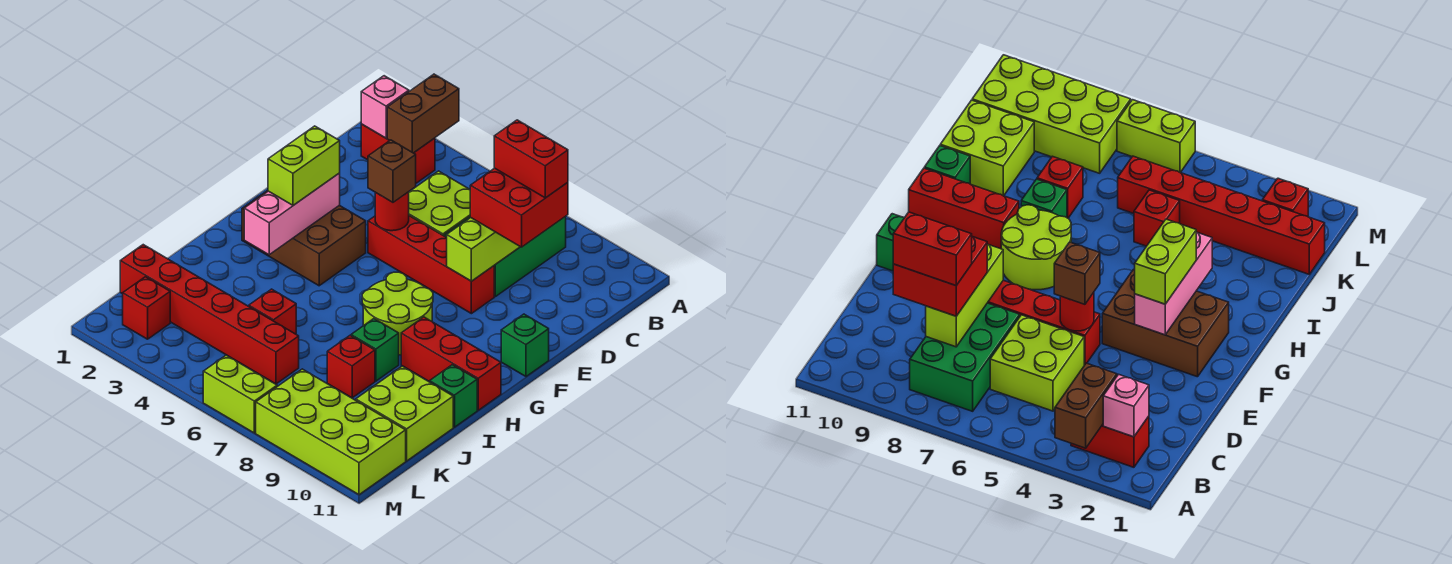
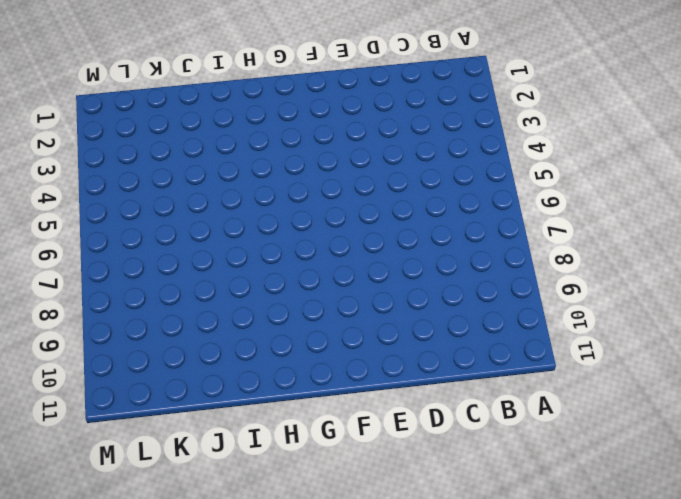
none -> red 1x2 brick [361,124,435,183]
none -> green 2x3 brick [444,216,566,297]
none -> lime 2x2 brick [409,171,470,236]

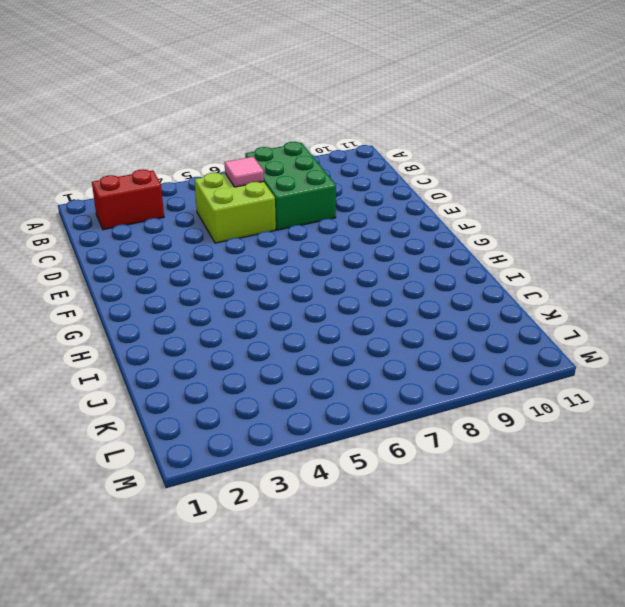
pink 1x1 tile [225,157,264,187] -> none
none -> red 1x4 brick [368,216,494,314]
none -> brown 2x3 brick [242,190,366,286]
none -> green 1x1 brick [501,314,549,377]

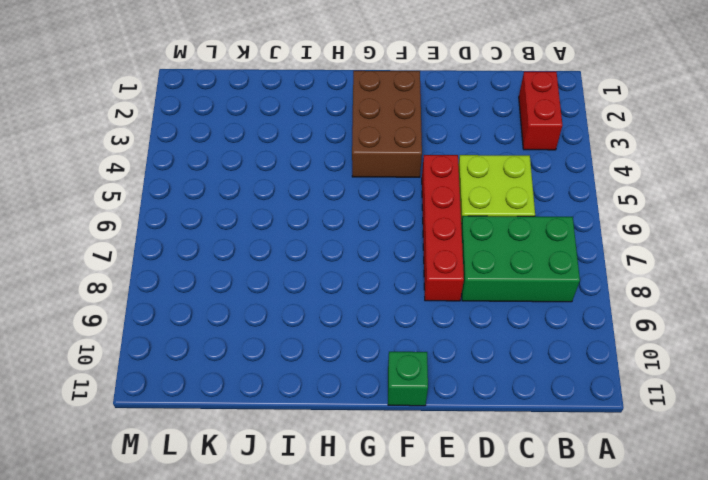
none -> lime 2x2 round brick [362,272,433,355]
none -> red 1x3 brick [401,317,501,410]
none -> green 1x1 brick [351,319,399,381]

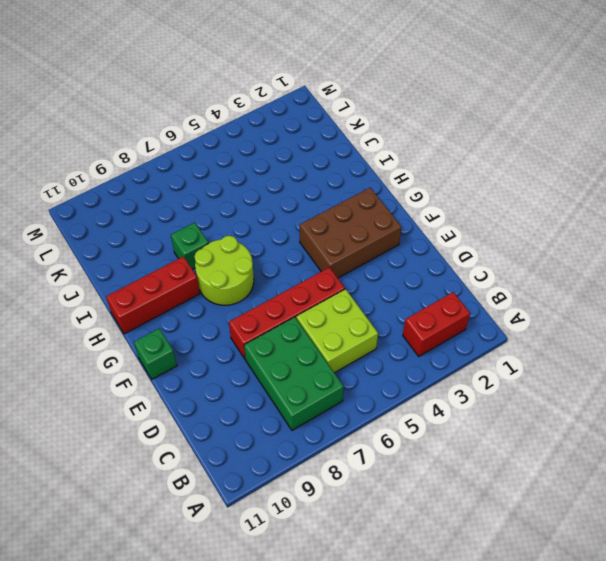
none -> green 1x1 brick [430,365,477,427]
none -> red 1x1 brick [249,289,296,334]
none -> red 1x1 brick [327,336,375,398]

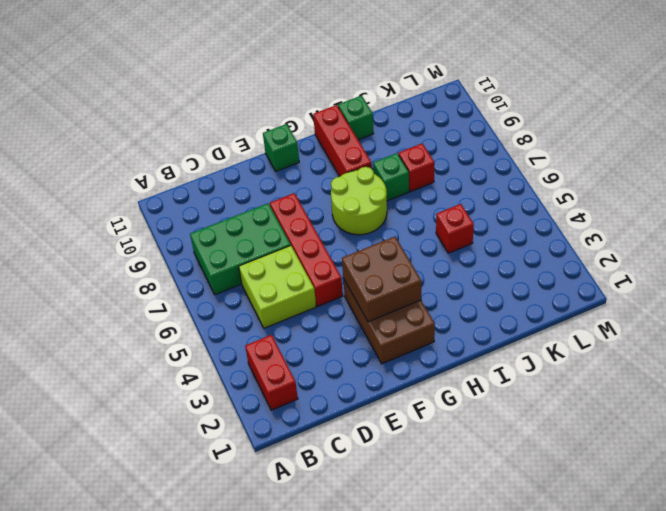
brown 2x2 brick [342,237,421,322] -> pink 1x3 brick [244,173,340,255]
none -> lime 2x2 brick [356,366,453,461]
none -> red 1x6 brick [120,245,299,384]
none -> red 1x1 brick [123,277,170,339]

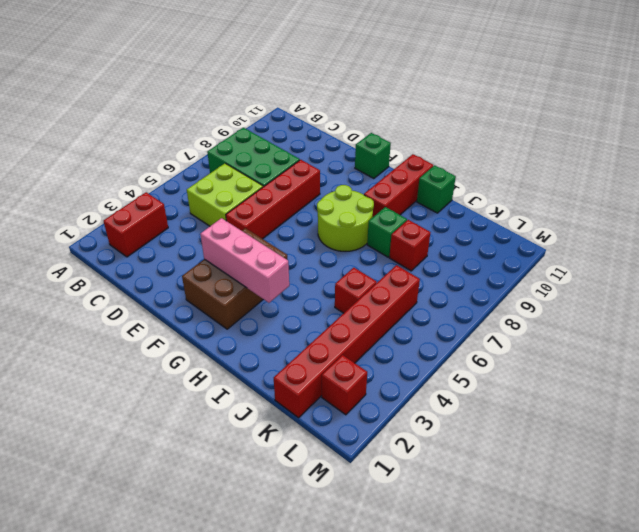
none -> lime 2x2 brick [356,366,453,461]
none -> lime 2x4 brick [256,369,406,495]
none -> lime 1x2 brick [203,355,277,433]

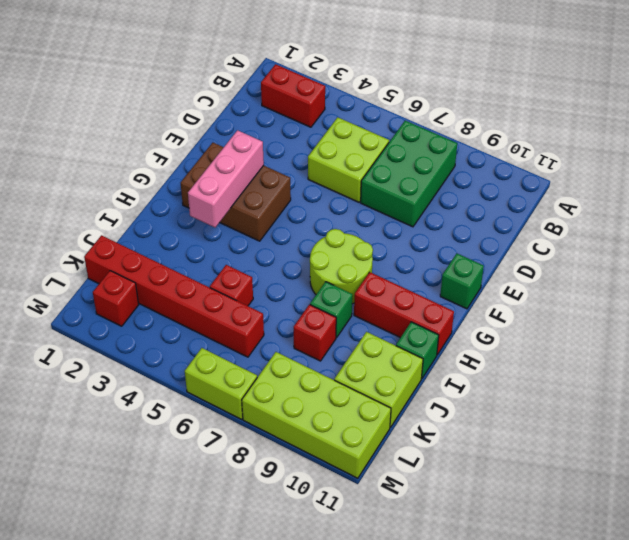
none -> red 1x4 brick [368,216,494,314]
none -> brown 1x2 brick [387,74,459,153]
none -> pink 1x1 brick [361,76,409,138]

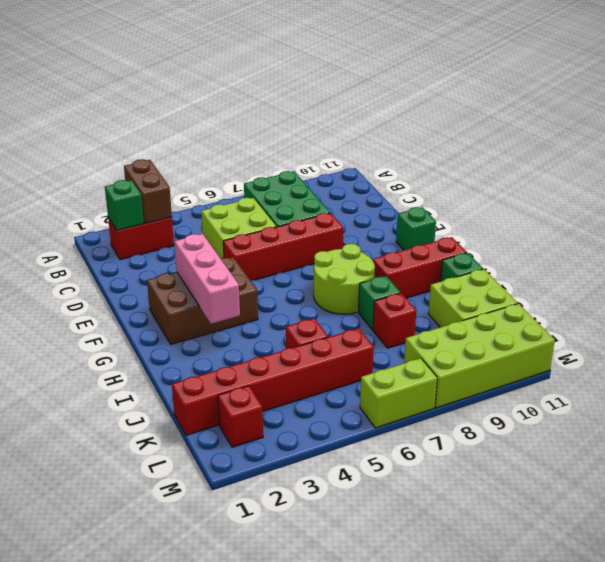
green 1x1 brick [105,180,144,230] -> pink 1x1 brick [361,76,409,138]
none -> lime 1x3 brick [447,218,520,281]
none -> red 1x1 round brick [375,192,409,231]
none -> red 2x2 brick [470,168,568,247]

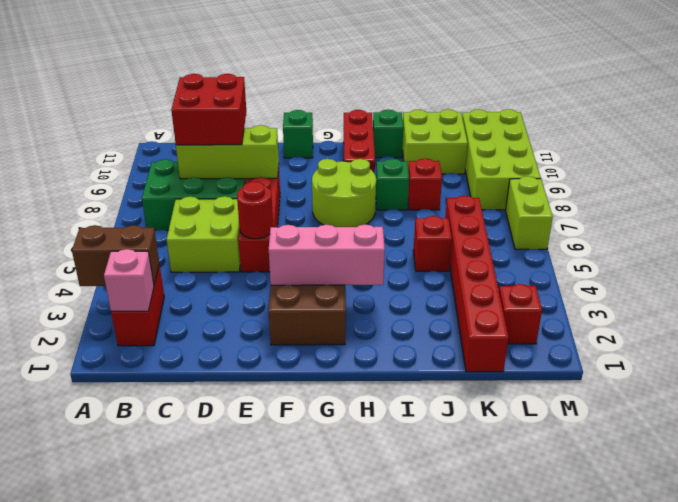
none -> brown 1x1 brick [368,140,416,202]
none -> lime 1x2 brick [268,126,340,205]
none -> red 1x2 brick [494,120,568,198]

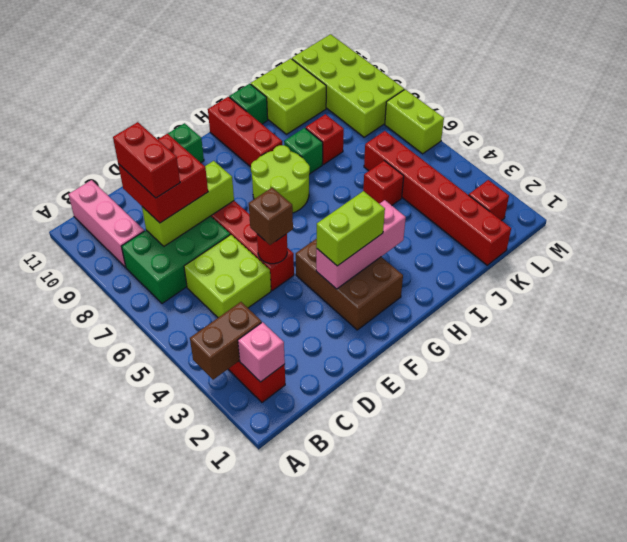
pink 1x3 brick [69,180,144,267] -> none

